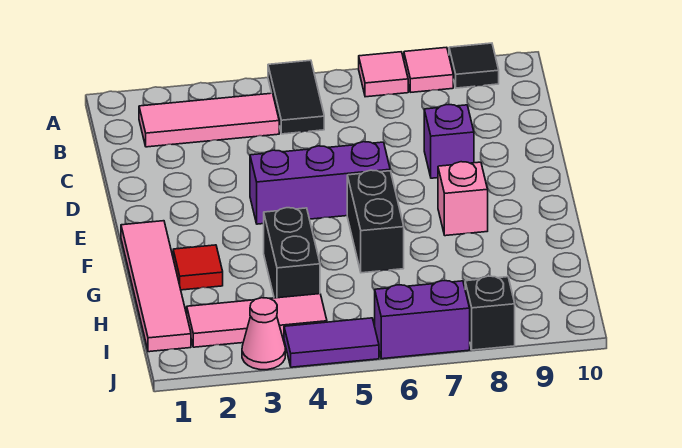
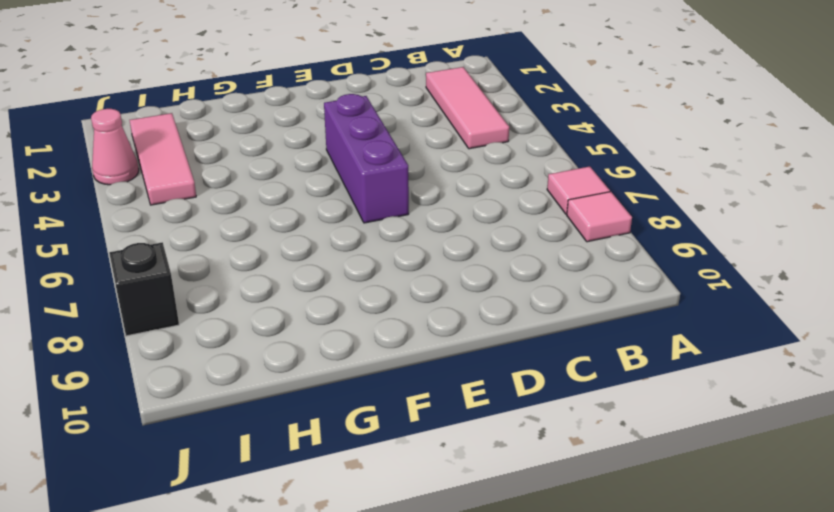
none -> black 1x2 tile [268,60,324,134]
none -> black 1x1 tile [449,43,499,88]
none -> purple 1x1 brick [424,105,474,178]

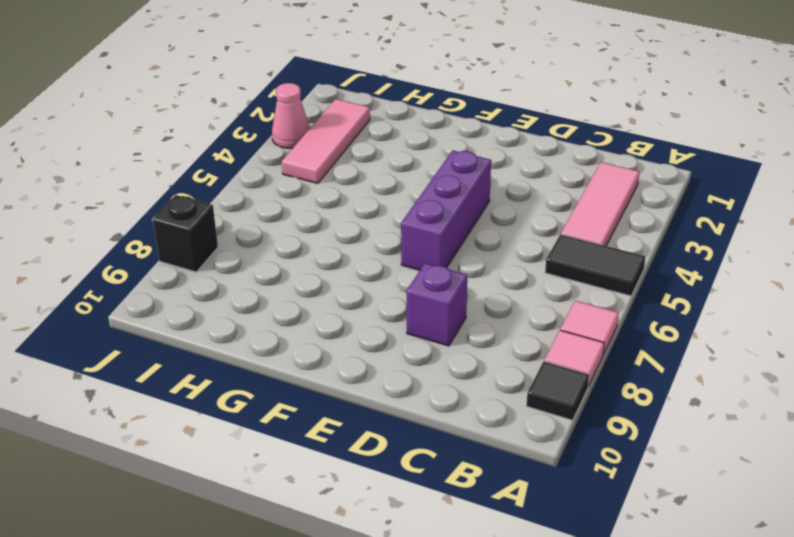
none -> pink 1x4 tile [121,221,191,352]
none -> black 1x2 brick [347,170,404,273]
none -> pink 1x1 brick [438,162,488,236]

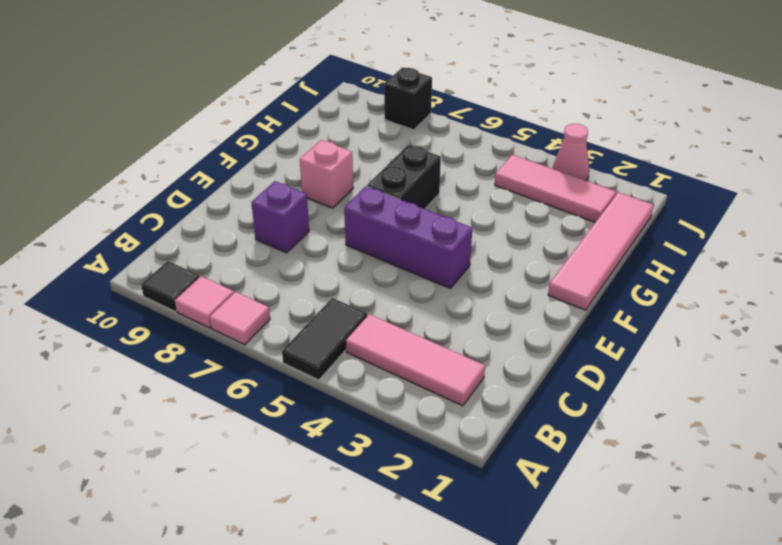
none -> red 1x1 tile [173,245,223,290]
none -> black 1x2 brick [264,208,320,298]
none -> purple 1x2 tile [284,318,379,367]

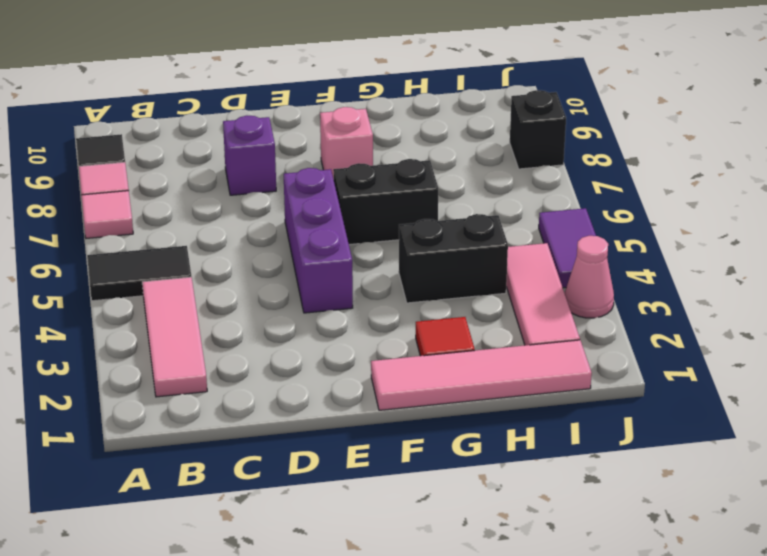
none -> purple 1x2 brick [375,281,470,359]

